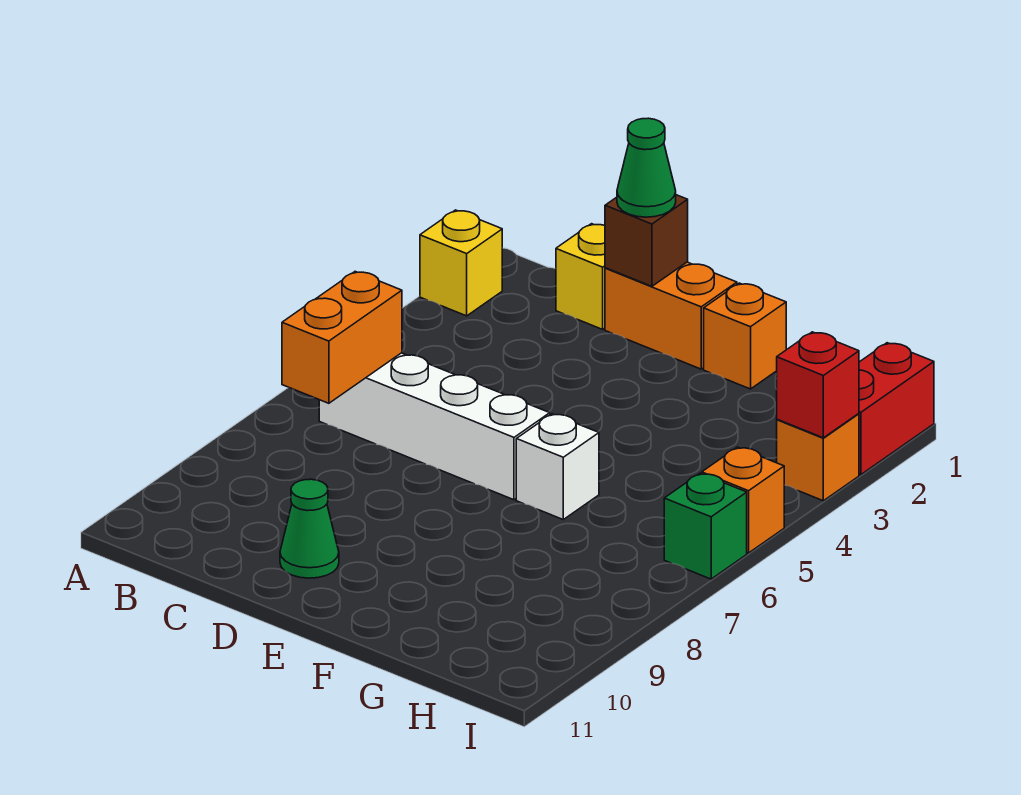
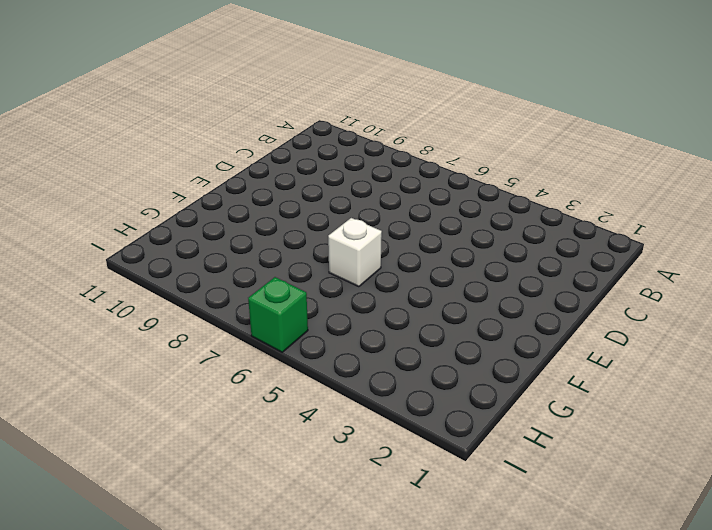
none -> yellow 1x1 brick [420,210,502,316]
none -> white 1x4 brick [319,353,550,500]
none -> yellow 1x1 brick [556,224,605,329]

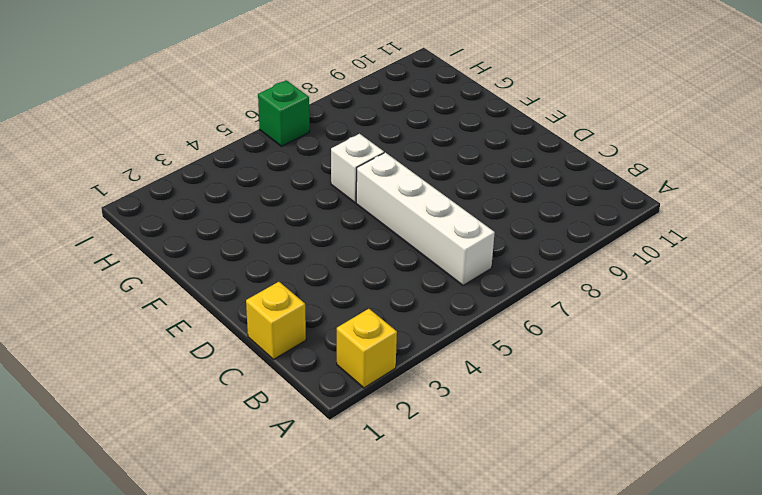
none -> orange 1x2 brick [605,262,737,369]
none -> green 1x1 cone [280,479,339,578]
none -> orange 1x1 brick [704,283,786,389]

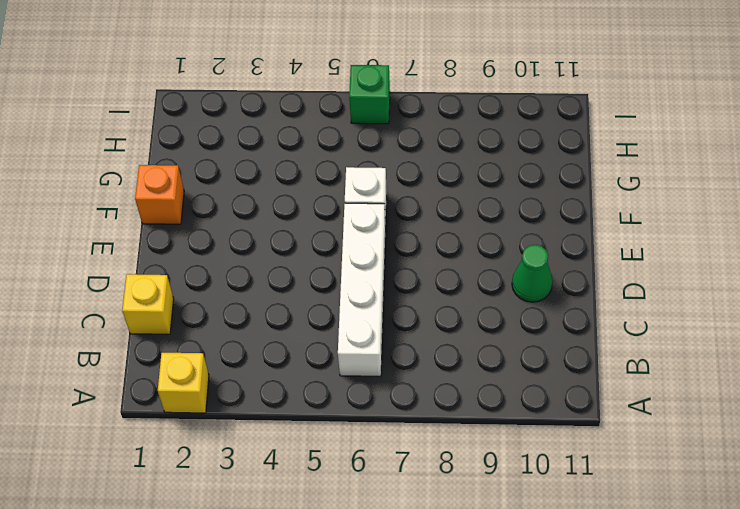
none -> orange 1x2 brick [605,262,737,369]
none -> red 1x2 brick [859,343,934,475]
none -> orange 1x1 brick [777,414,859,501]

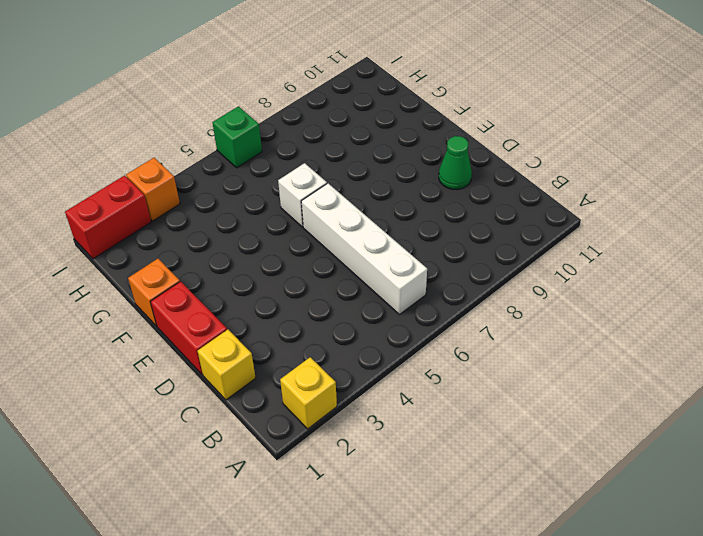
red 1x2 brick [150,281,227,374] -> orange 1x2 brick [605,262,737,369]
none -> orange 1x1 brick [702,447,784,553]
none -> orange 1x2 brick [282,272,402,403]
none -> brown 1x1 brick [605,195,688,286]

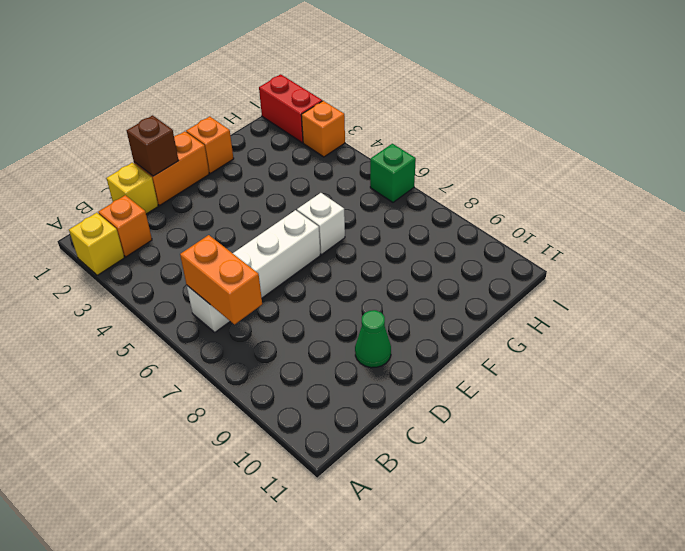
orange 1x1 brick [98,195,152,257] -> orange 1x1 brick moved to [702,447,784,553]
none -> red 1x1 brick [777,332,859,438]
none -> green 1x1 cone [617,118,676,217]

